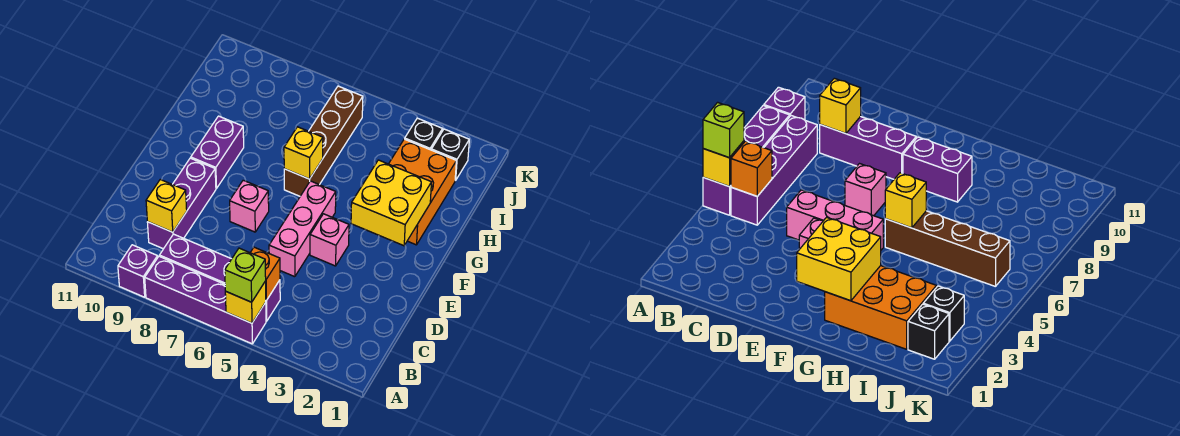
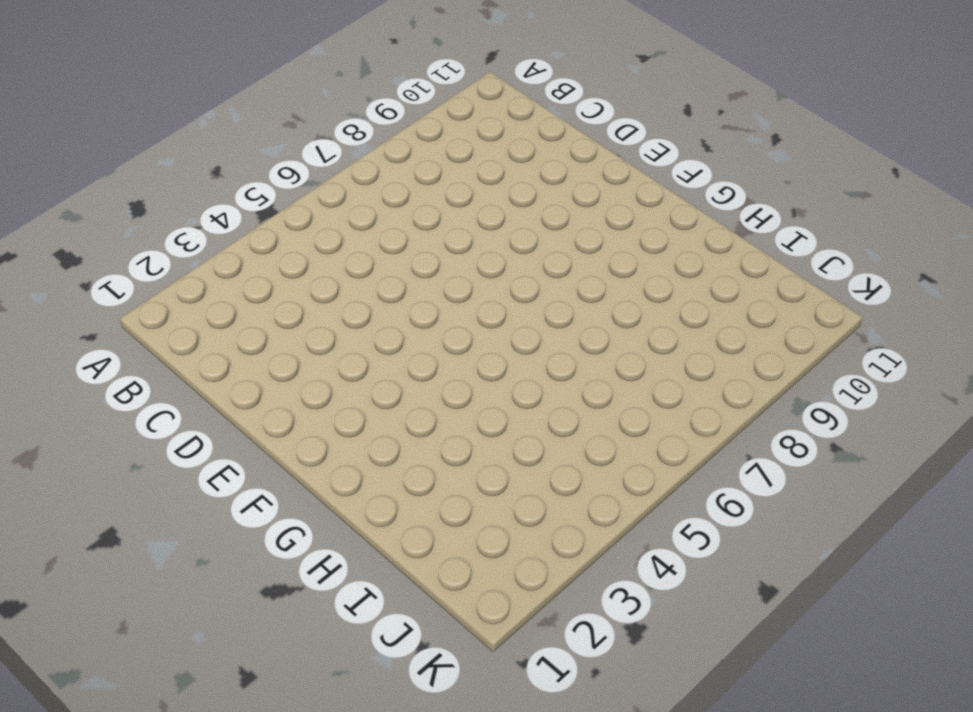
none -> purple 1x4 brick [145,256,266,344]
none -> purple 1x1 brick [118,245,158,297]
none -> purple 1x4 brick [159,234,280,321]

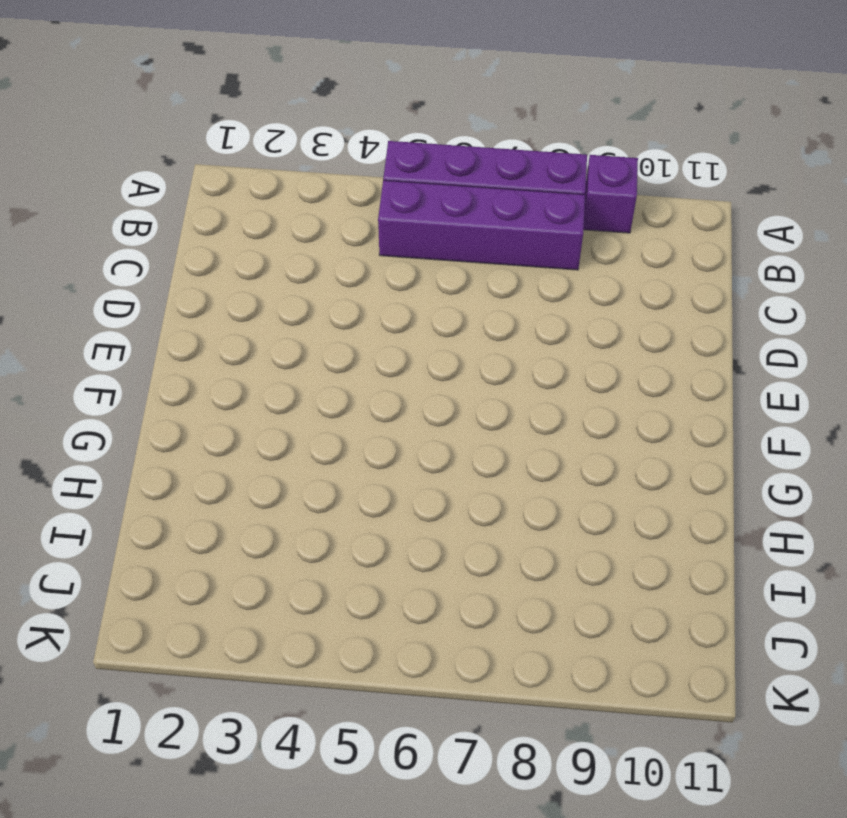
none -> purple 1x3 brick [147,158,216,249]
none -> pink 1x3 brick [269,181,336,277]
none -> pink 1x1 brick [310,214,349,266]

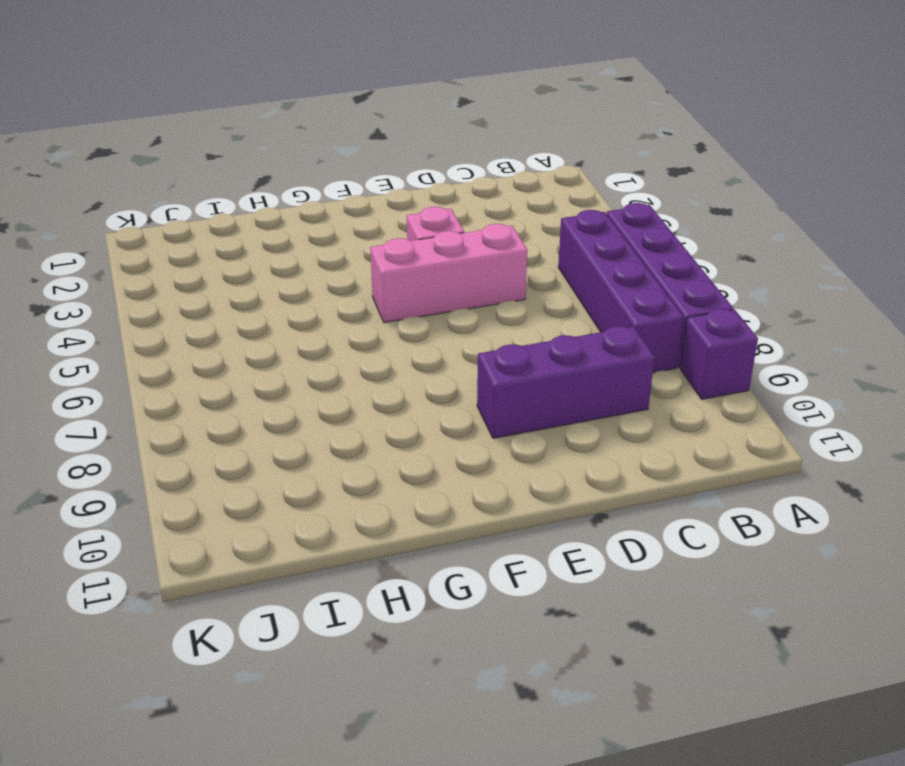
none -> pink 1x1 brick [230,180,269,232]
none -> purple 1x2 brick [191,116,244,189]
none -> orange 2x3 brick [389,139,456,245]

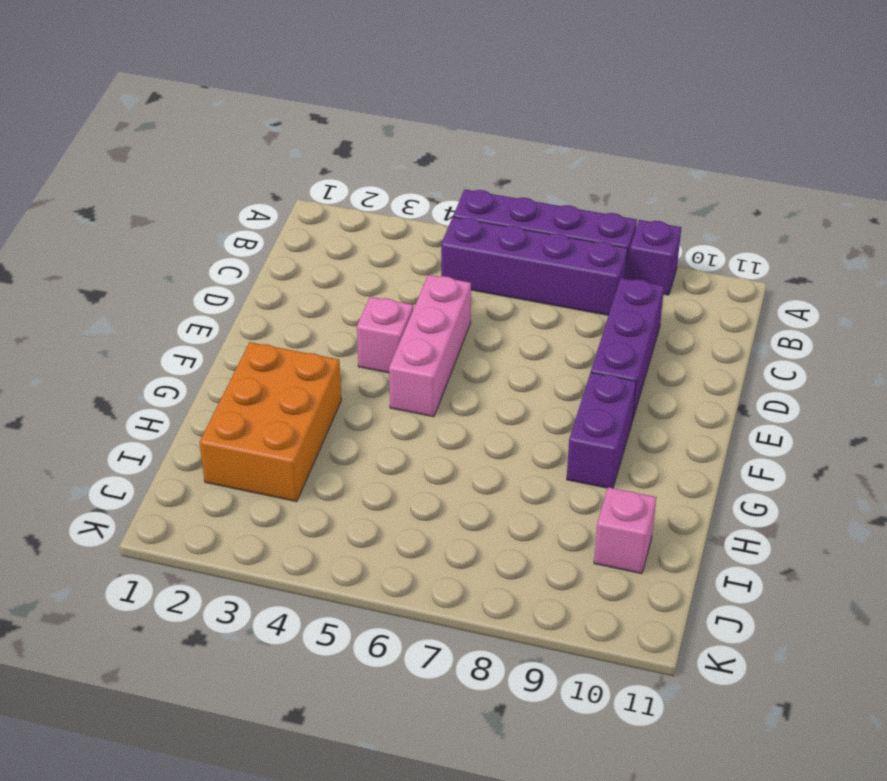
pink 1x1 brick [594,487,656,574] -> pink 1x1 brick moved to [230,180,269,232]
none -> brown 1x4 brick [284,86,363,196]
none -> black 1x1 brick [431,129,469,180]
none -> black 1x1 brick [405,118,443,150]

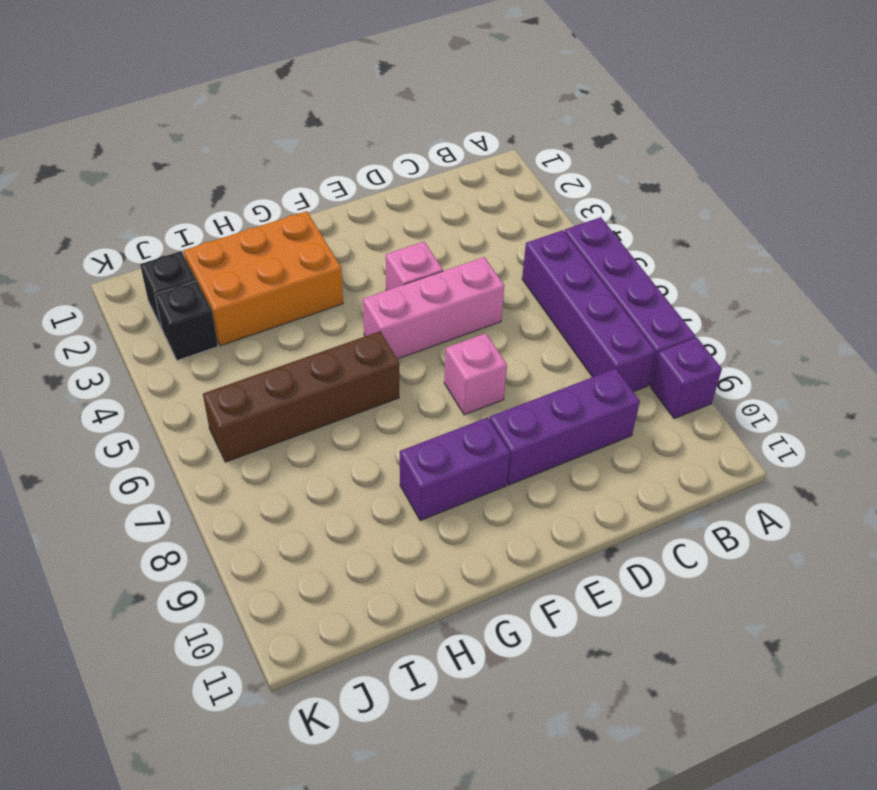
none -> yellow 1x1 brick [225,281,266,323]
none -> orange 1x1 brick [250,247,280,301]
none -> yellow 1x1 brick [146,180,187,232]

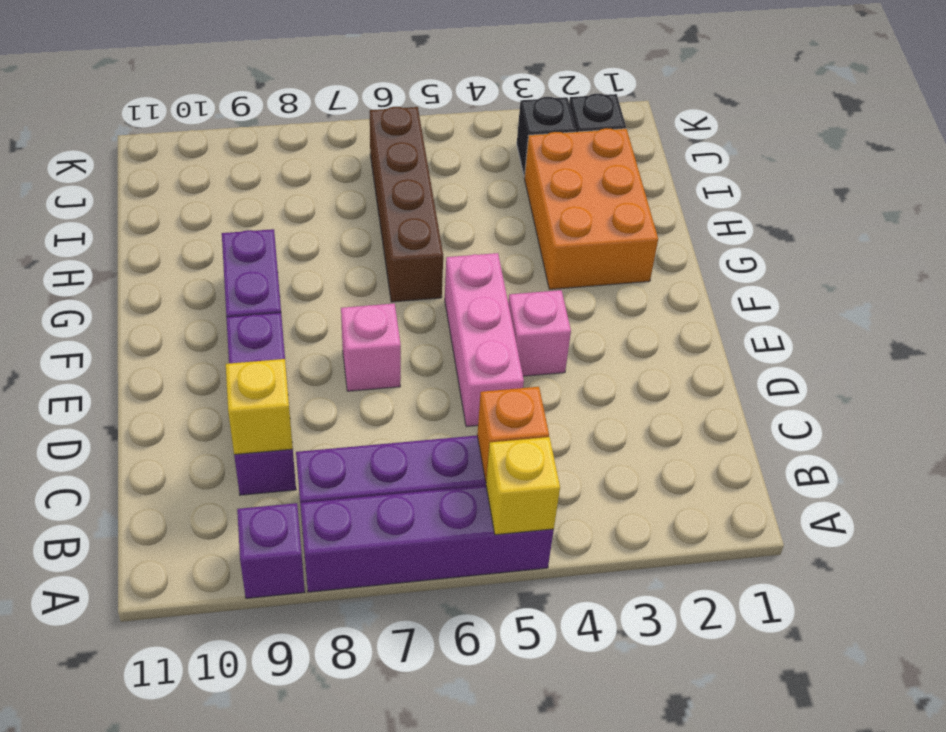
none -> yellow 2x2 brick [351,160,431,246]
none -> yellow 1x1 brick [284,127,323,179]
none -> lime 1x1 brick [225,248,266,302]

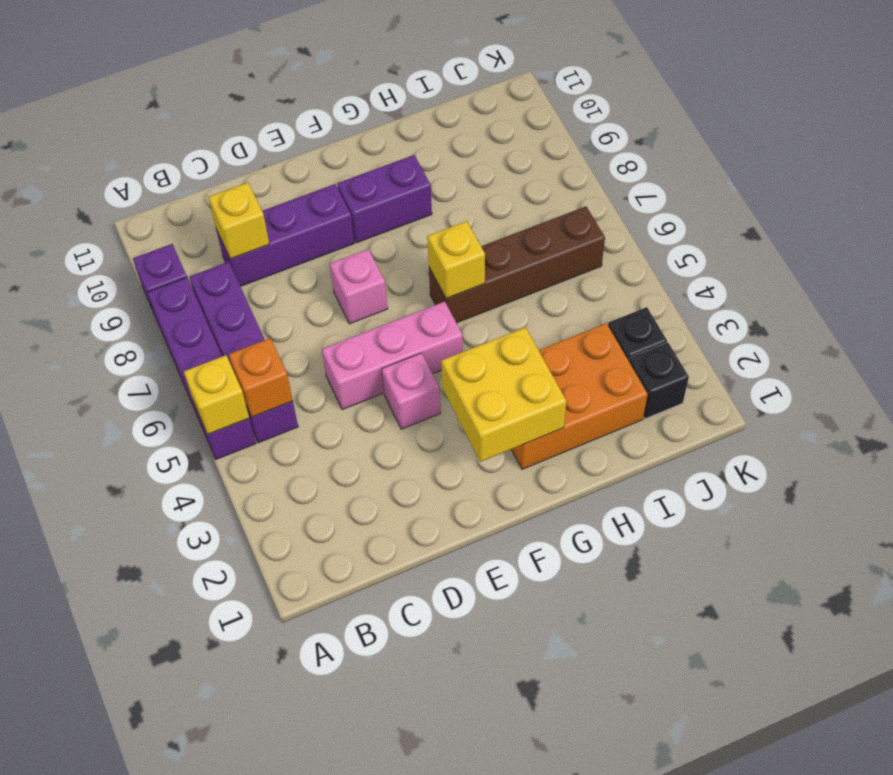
none -> lime 1x1 brick [225,248,266,302]

